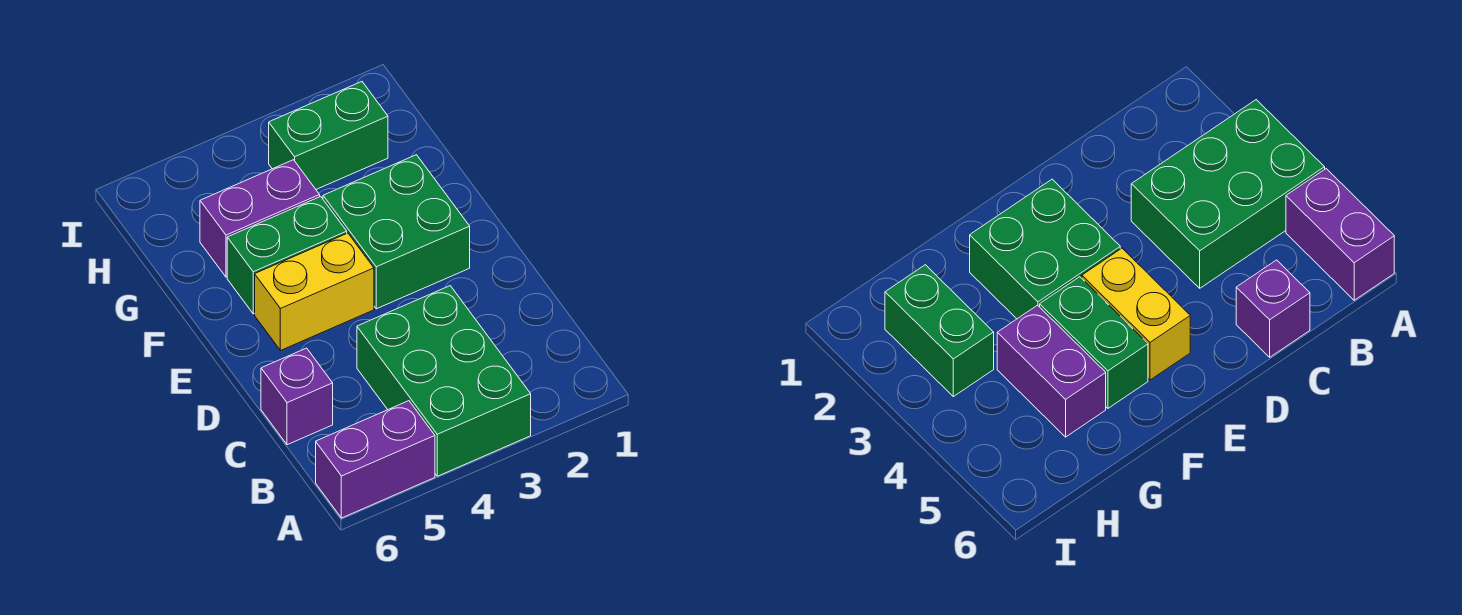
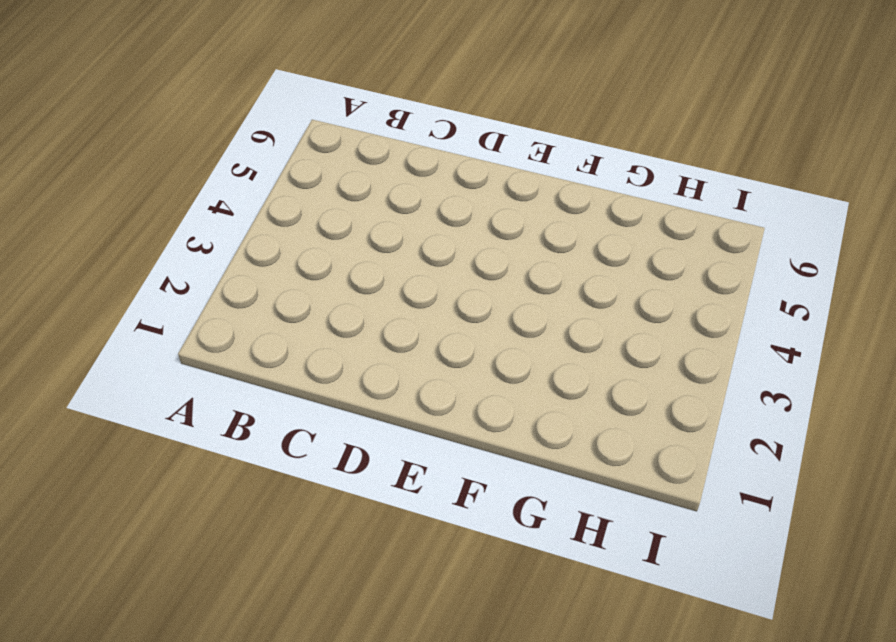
none -> green 2x3 brick [357,286,531,476]
none -> purple 1x2 brick [316,401,435,518]

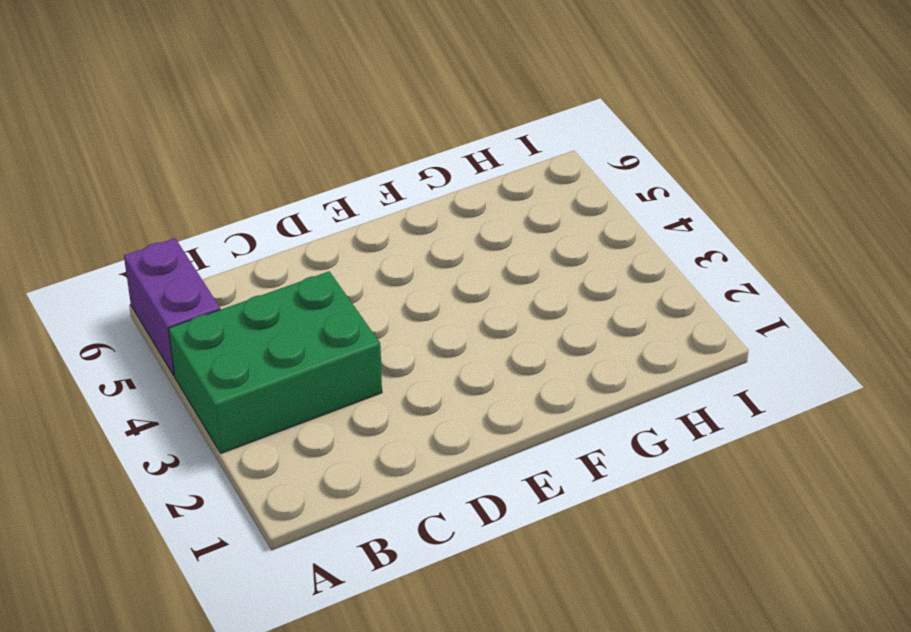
none -> purple 1x1 brick [261,348,333,445]
none -> green 2x2 brick [323,155,470,309]

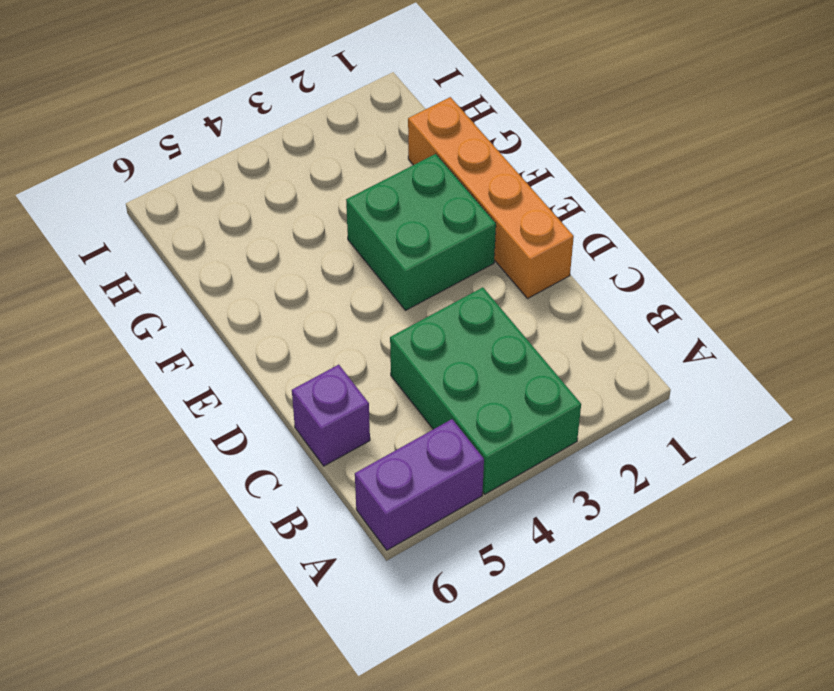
orange 1x4 brick [408,97,574,298] -> none
none -> yellow 1x2 brick [255,233,374,351]
none -> green 1x2 brick [227,196,347,314]

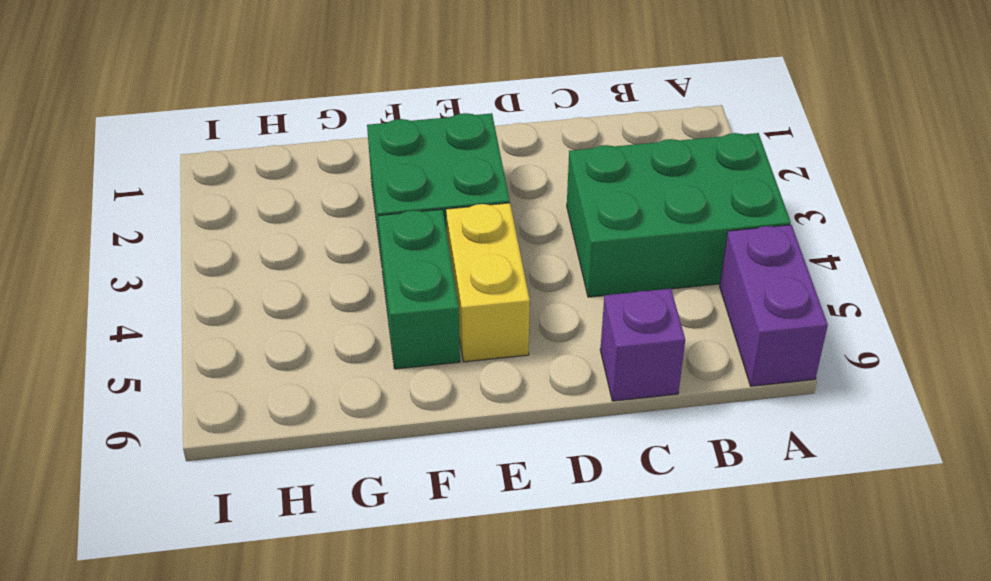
none -> purple 1x2 brick [200,160,320,277]
none -> green 1x2 brick [269,82,388,189]

